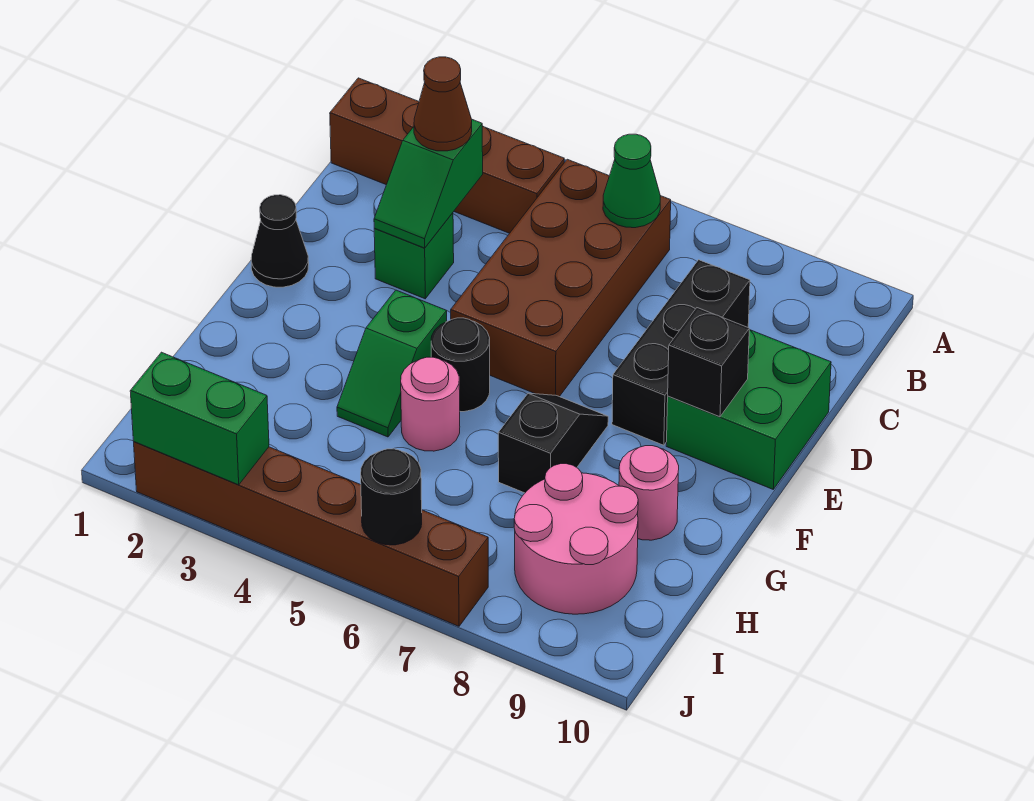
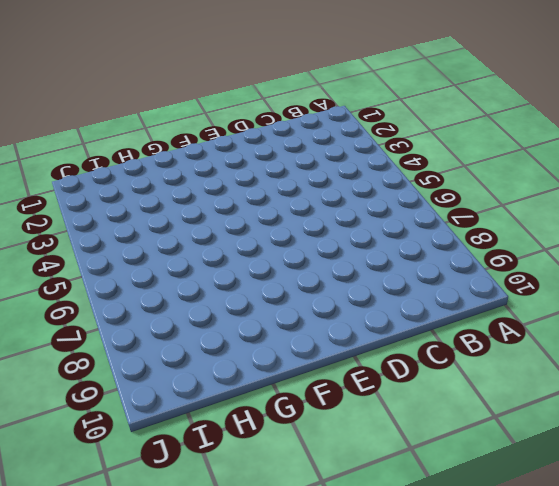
none -> brown 1x4 brick [330,78,564,233]
none -> brown 2x4 brick [451,159,671,397]
none -> black 1x3 brick [612,260,750,445]

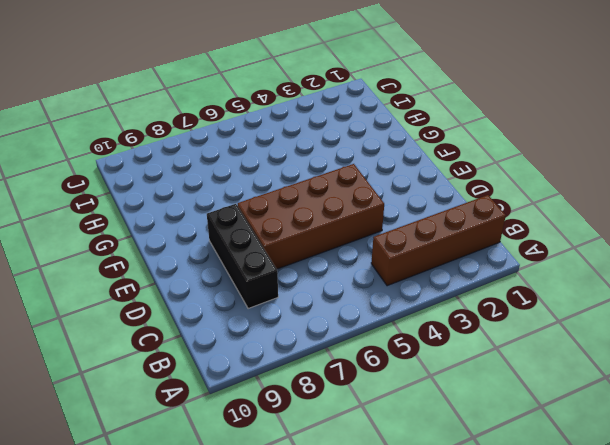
brown 2x4 brick [238,164,384,269] -> brown 2x4 brick turned to [451,159,671,397]
none -> green 1x1 brick [374,213,454,299]
none -> green 2x2 brick [666,330,831,489]
none -> black 1x1 cone [251,195,309,287]

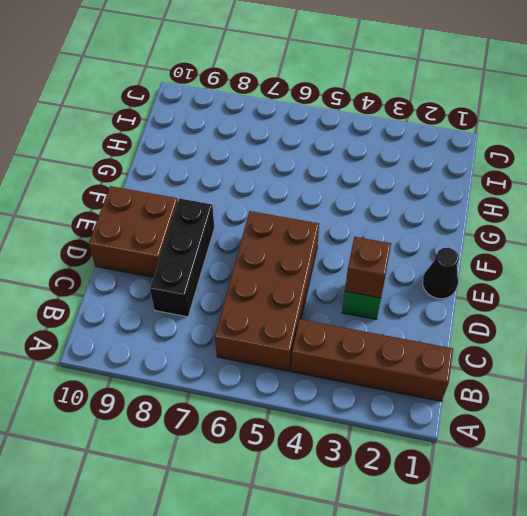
brown 1x1 brick [345,237,391,298] -> green 1x2 slope [374,120,483,248]
brown 2x2 brick [89,186,178,277] -> green 2x2 brick [666,330,831,489]
none -> green 1x2 slope [337,290,447,437]
none -> black 1x1 round brick [431,318,490,412]
none -> black 1x2 slope [498,393,608,493]

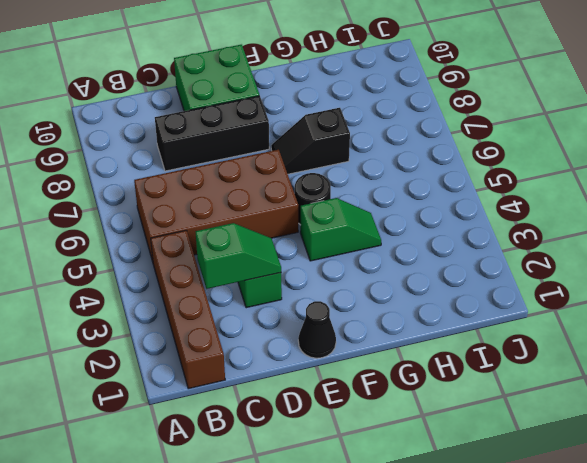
none -> pink 1x1 round brick [401,357,460,451]
none -> pink 1x1 round brick [619,446,679,540]
none -> pink 2x2 round brick [514,464,638,614]

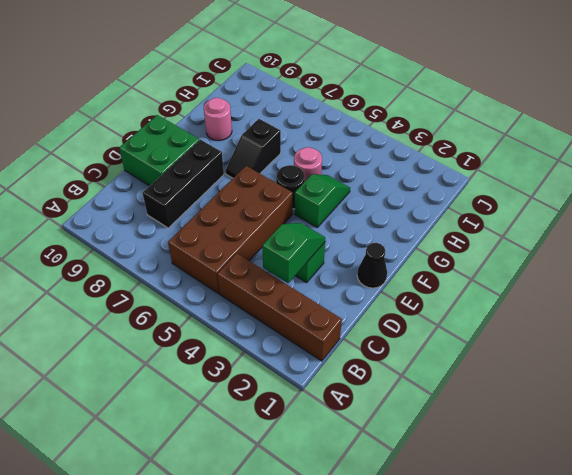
none -> pink 2x2 round brick [514,464,638,614]
none -> brown 1x6 brick [134,442,488,626]
none -> green 1x1 cone [603,134,660,228]

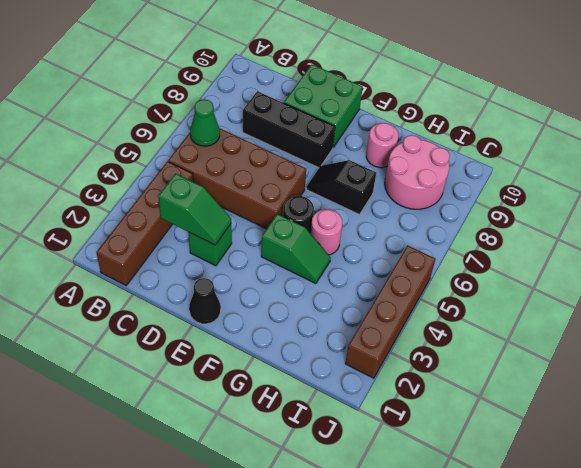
brown 1x4 brick [345,246,435,378] -> brown 1x6 brick [134,442,488,626]
none -> black 1x1 brick [668,308,749,417]
none -> green 1x2 brick [130,352,269,485]
none -> black 1x1 round brick [361,449,422,545]

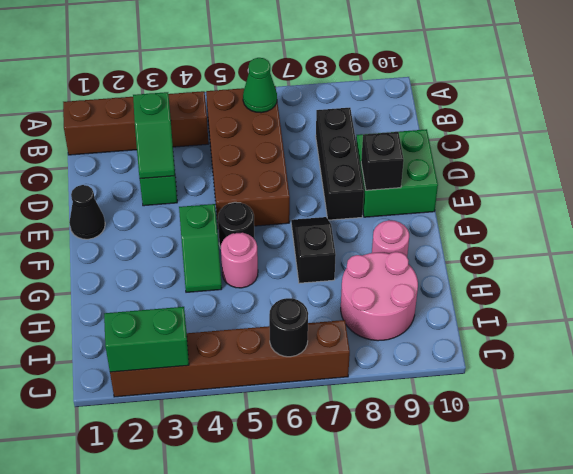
none -> brown 1x1 cone [414,57,472,151]

